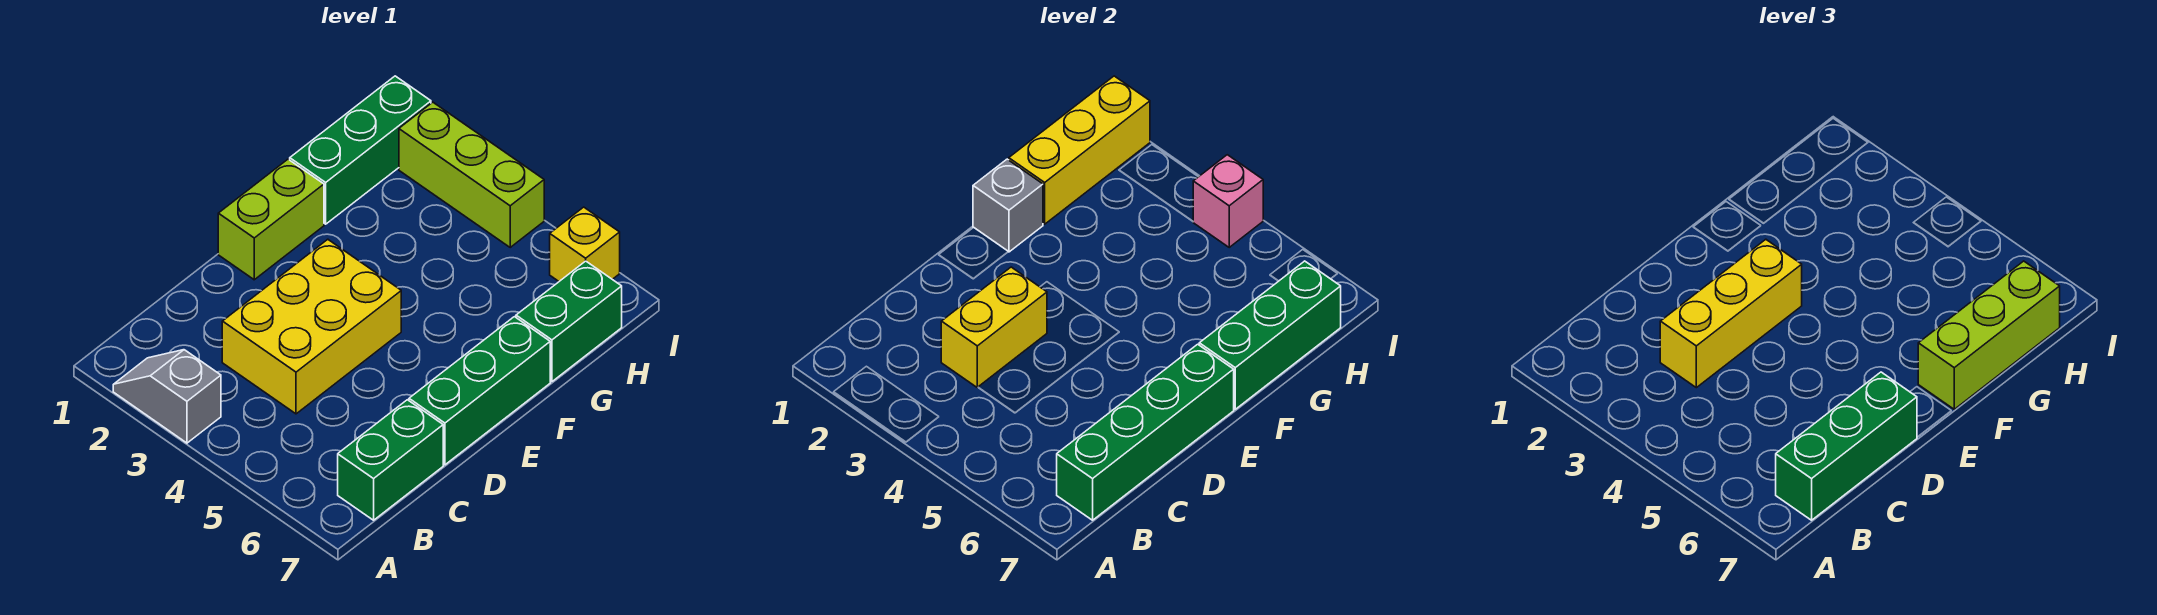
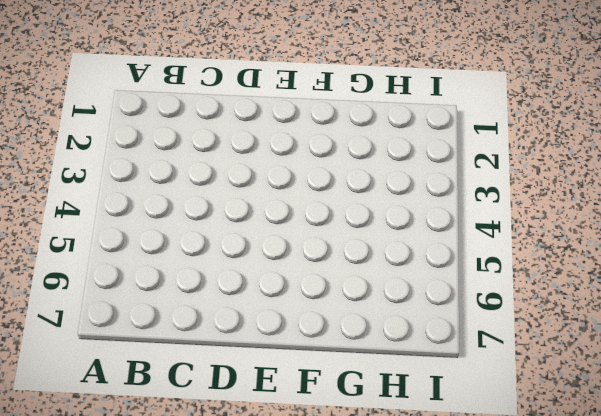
none -> grey 1x2 slope [113,350,221,443]
none -> green 1x2 brick [338,400,443,520]
none -> yellow 2x3 brick [222,239,401,414]

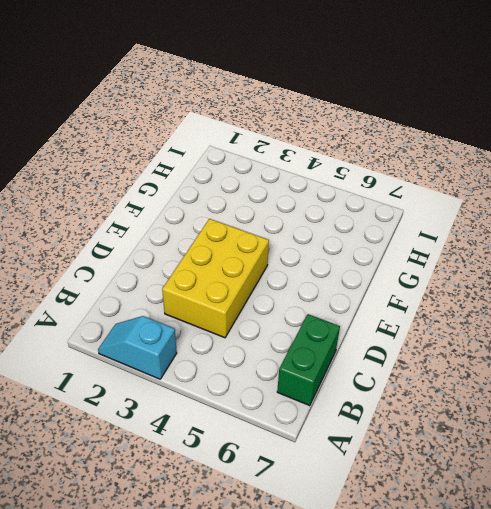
cyan 1x2 slope [98,316,177,379] -> grey 1x2 slope [113,350,221,443]
none -> green 1x3 brick [409,317,550,465]
none -> lime 1x2 brick [218,159,324,280]
none -> green 1x3 brick [290,76,431,224]

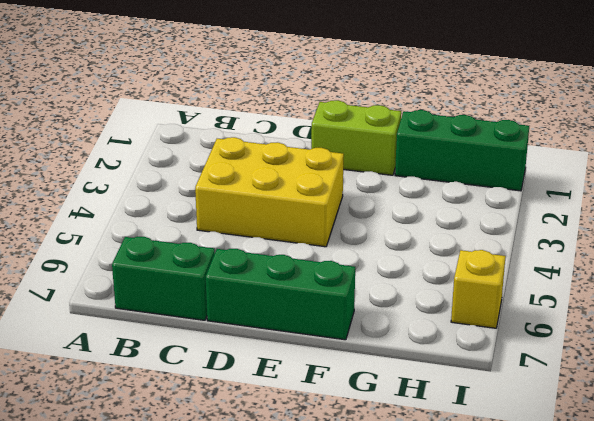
none -> grey 1x2 slope [113,350,221,443]
none -> green 1x2 brick [516,261,622,382]
none -> lime 1x3 brick [399,102,544,247]

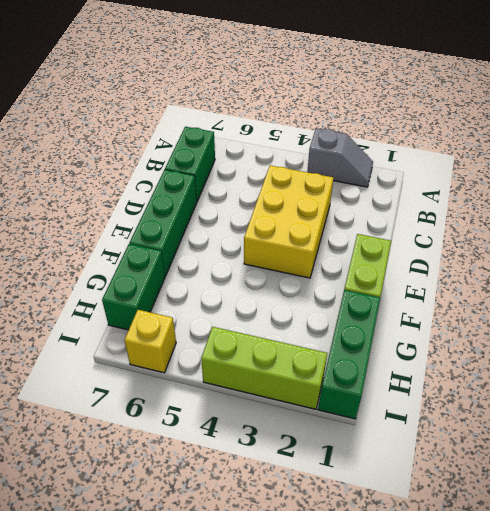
none -> green 1x4 brick [1057,344,1234,520]
none -> yellow 1x2 brick [941,267,1047,388]
none -> grey 1x1 brick [973,159,1043,252]

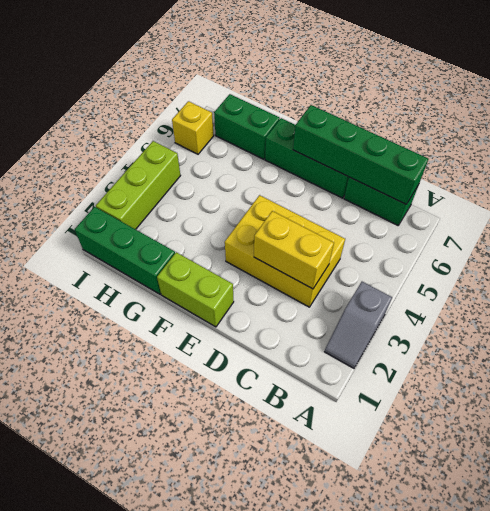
none -> grey 1x1 brick [973,159,1043,252]
none -> green 1x3 brick [1199,261,1341,409]
none -> yellow 1x3 brick [1009,76,1150,224]

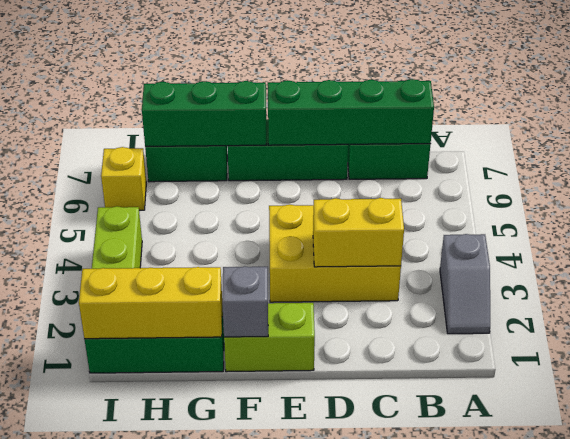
none -> pink 1x1 brick [1193,155,1263,247]
none -> green 1x3 brick [1776,372,1917,520]
none -> yellow 1x3 brick [1660,239,1802,388]

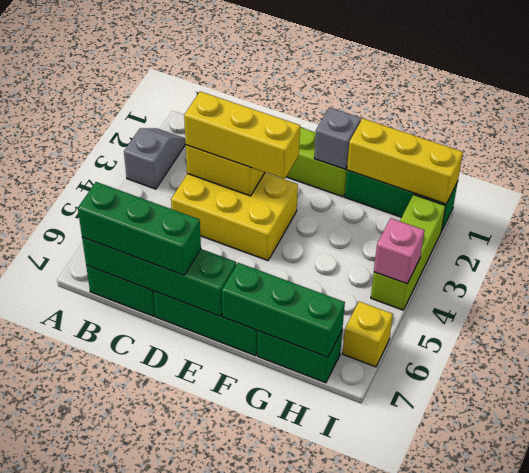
none -> lime 1x3 brick [1918,261,2060,409]

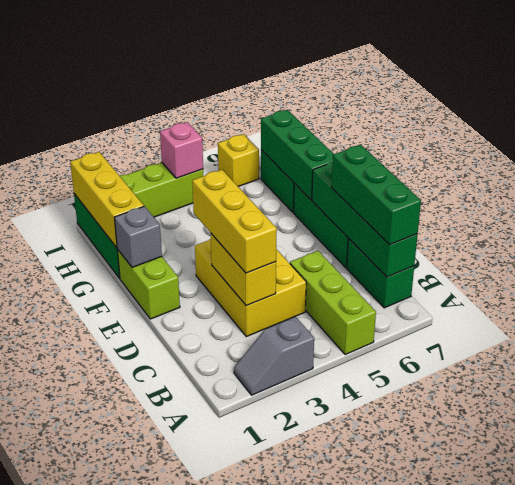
lime 1x3 brick [290,251,376,355] -> lime 1x3 brick moved to [1918,261,2060,409]

